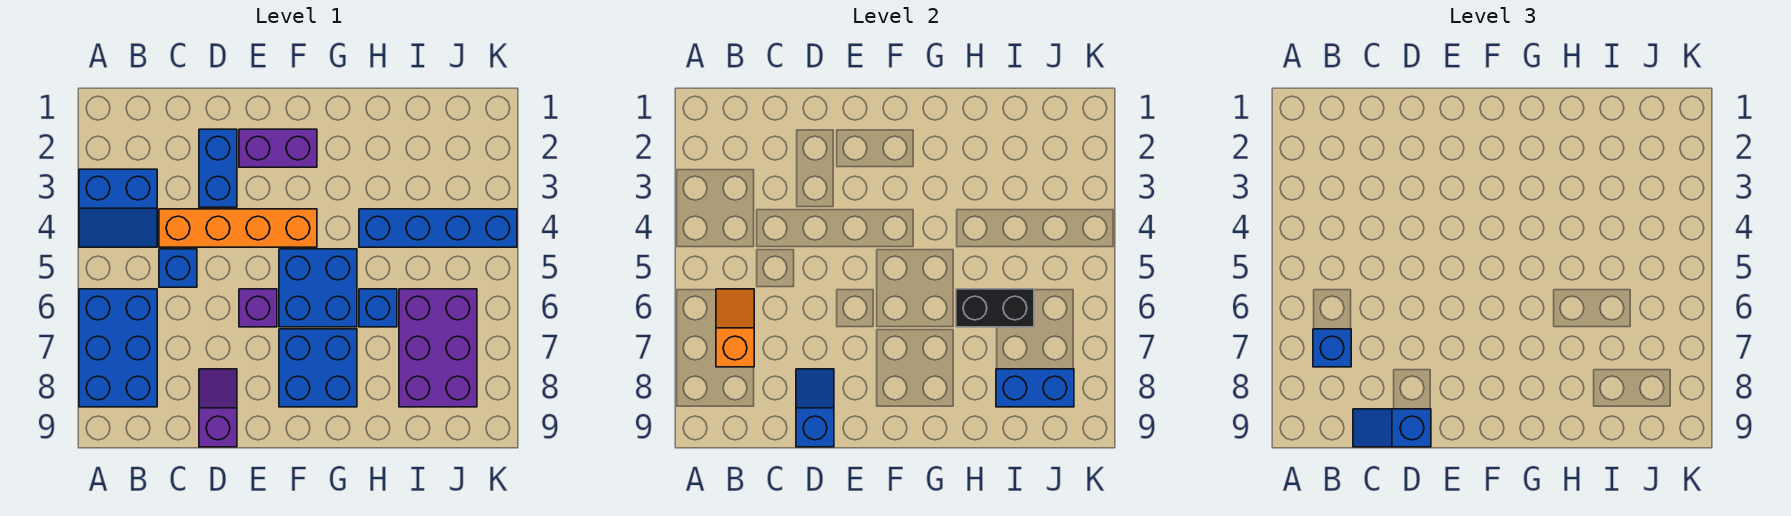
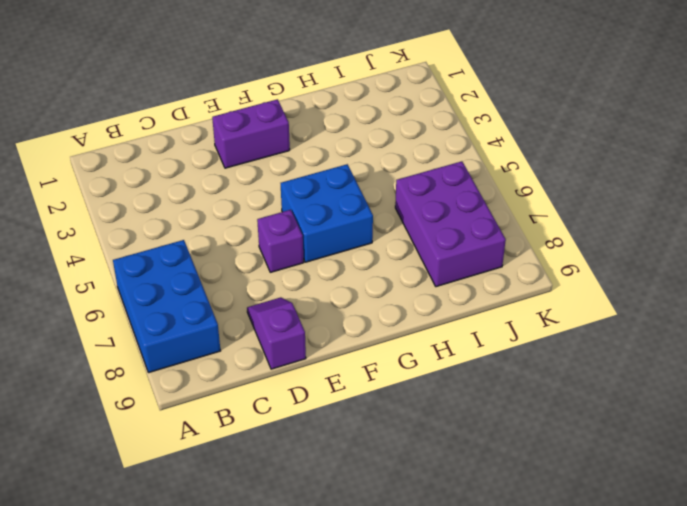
none -> blue 2x2 slope [79,169,157,247]
none -> orange 1x4 brick [159,209,317,247]
none -> blue 1x1 brick [159,249,197,287]

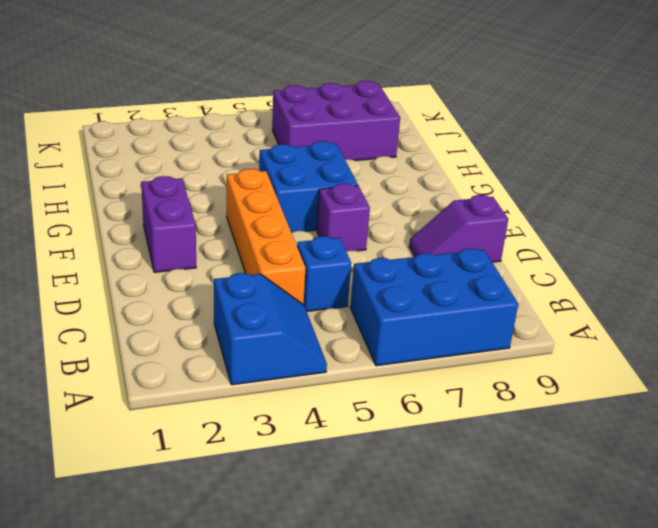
none -> blue 1x2 brick [199,129,237,207]
none -> blue 2x2 brick [279,329,357,407]
none -> blue 1x4 brick [359,209,517,247]

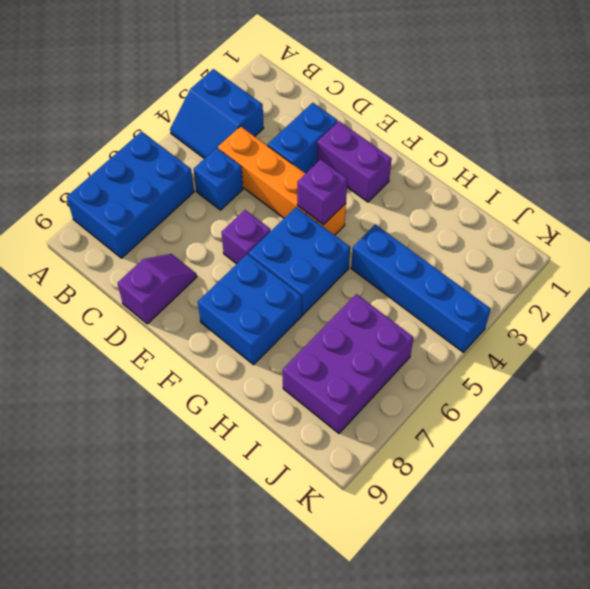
purple 1x1 brick [297,160,348,225] -> none
none -> blue 1x1 brick [359,289,397,327]
none -> orange 1x2 slope [716,289,754,367]
none -> blue 1x2 slope [796,369,834,447]

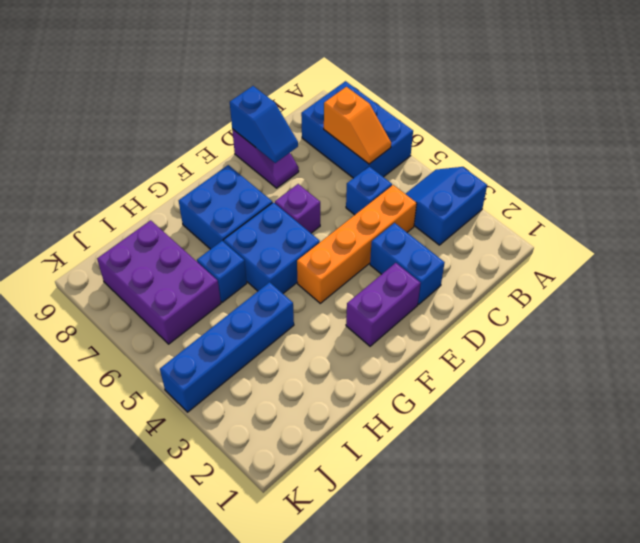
none -> black 1x2 brick [956,289,1034,327]
none -> blue 1x2 brick [996,369,1074,407]
none -> blue 1x1 brick [1313,329,1351,367]

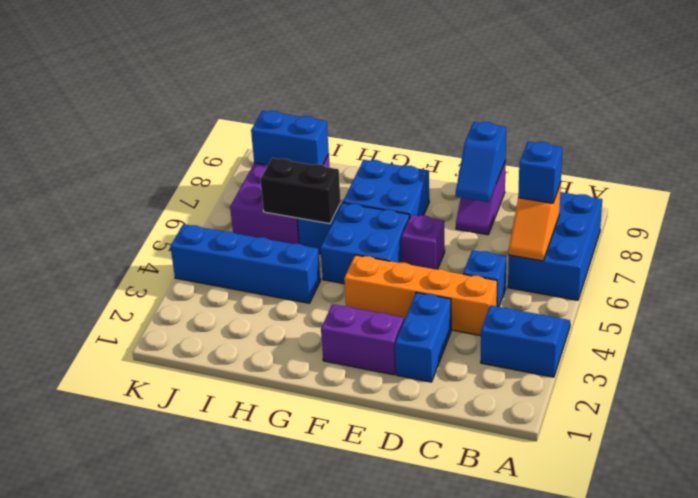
none -> blue 1x2 slope [1353,409,1431,447]

